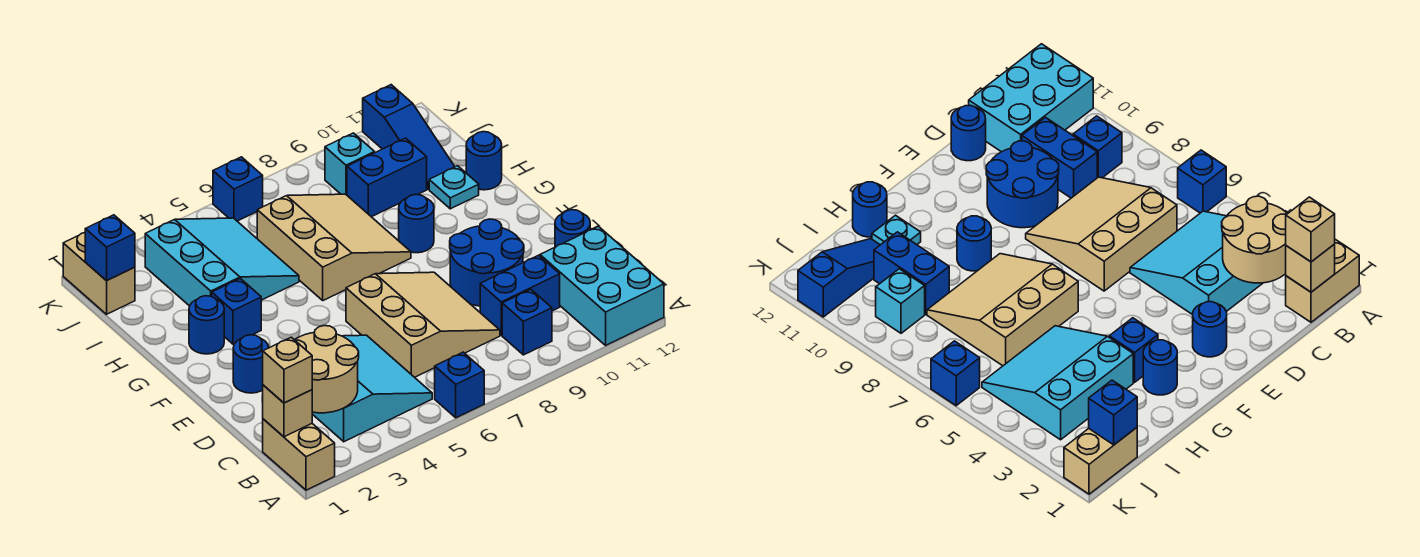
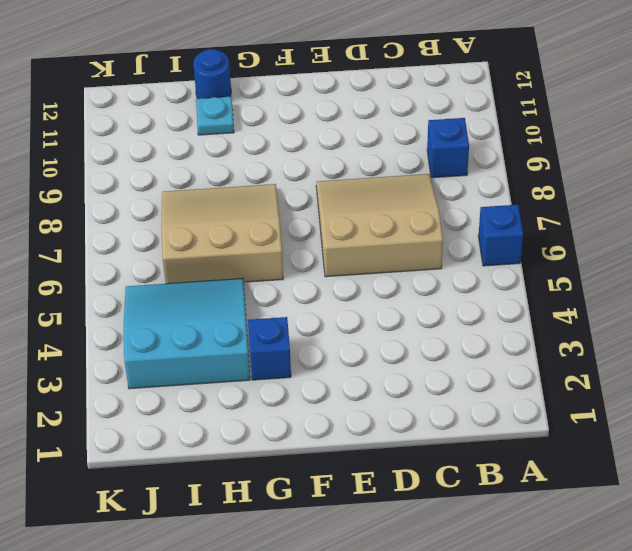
none -> tan 1x2 brick [263,419,335,490]
none -> cyan 2x3 brick [540,226,664,345]
none -> cyan 3x3 slope [312,335,432,442]

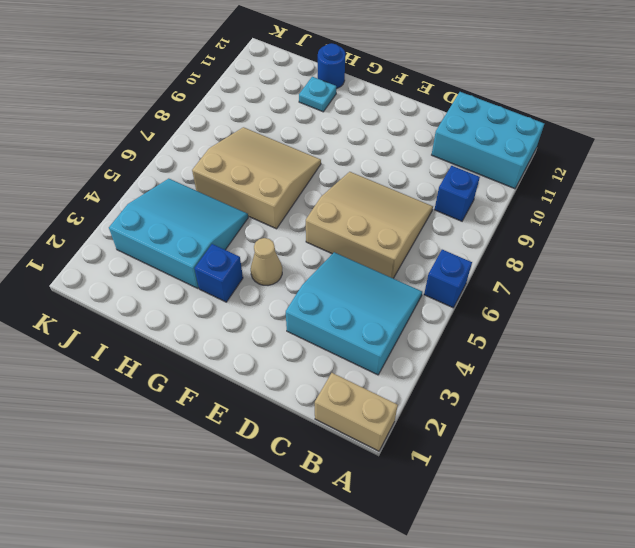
tan 1x1 cone [251,238,282,285] -> none
none -> blue 1x2 brick [480,255,560,335]
none -> blue 2x2 round brick [450,219,524,306]
none -> blue 1x1 round brick [555,210,590,247]

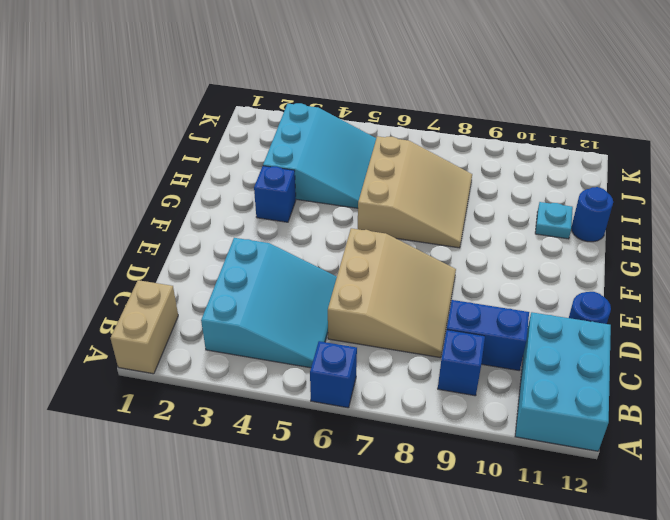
none -> blue 2x2 round brick [450,219,524,306]
none -> blue 1x1 round brick [233,335,269,393]
none -> blue 1x1 round brick [189,296,224,354]

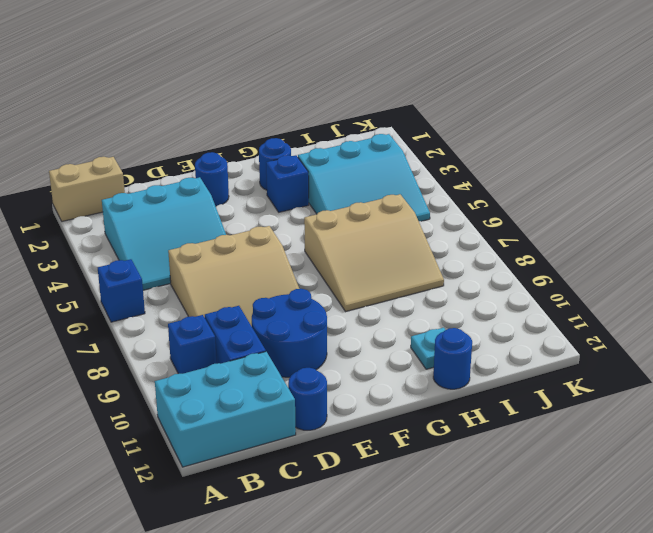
none -> blue 1x1 round brick [399,195,434,253]
none -> blue 1x2 brick [347,138,427,217]
none -> blue 1x3 slope [363,85,455,189]

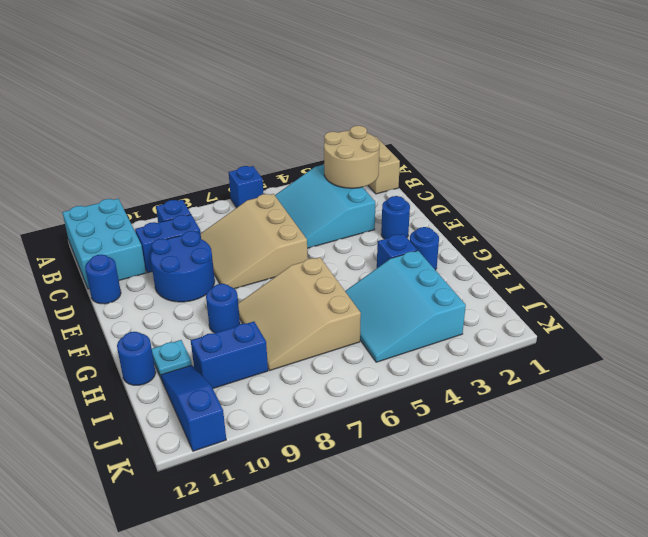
none -> tan 1x2 brick [63,233,135,314]
none -> cyan 1x1 brick [325,133,375,195]
none -> blue 1x1 brick [213,157,263,221]

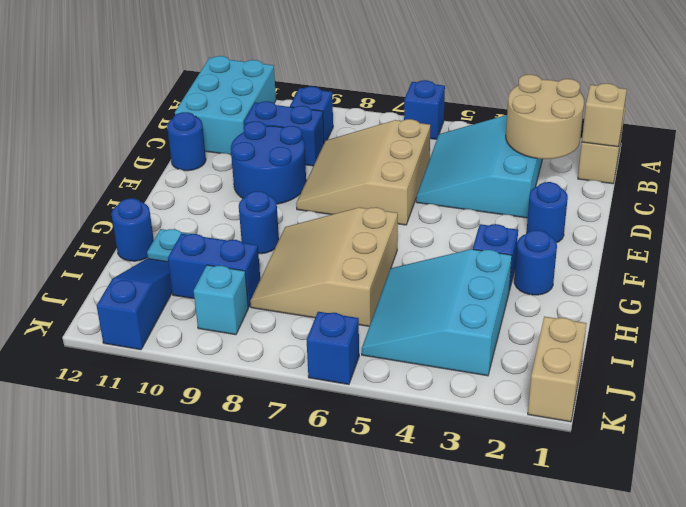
none -> blue 1x1 brick [85,215,135,281]
none -> tan 1x1 brick [263,337,312,403]

